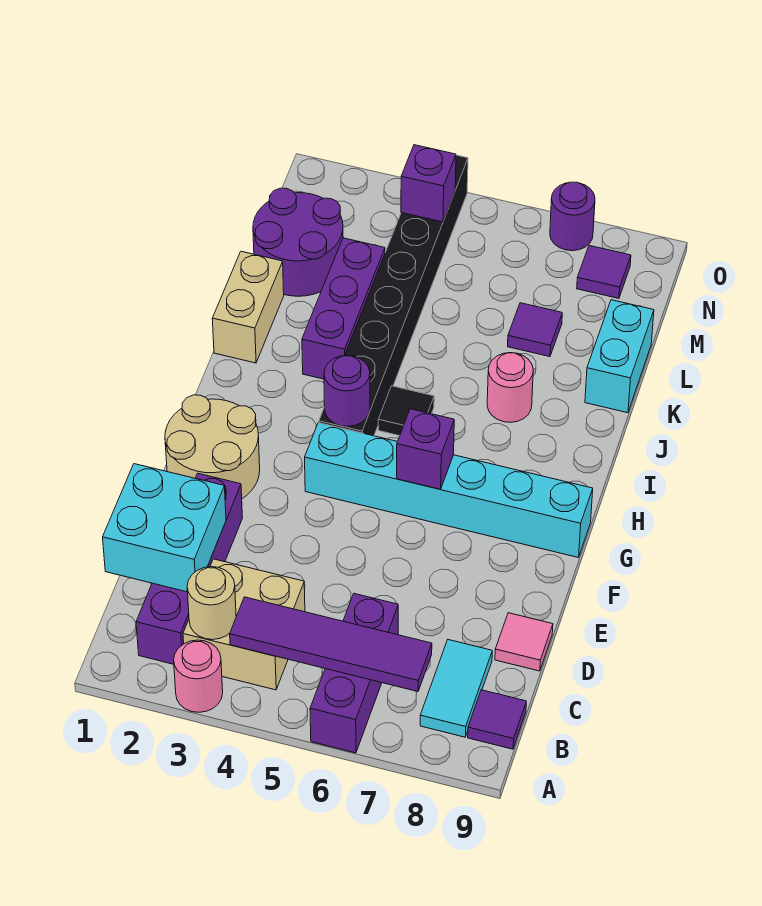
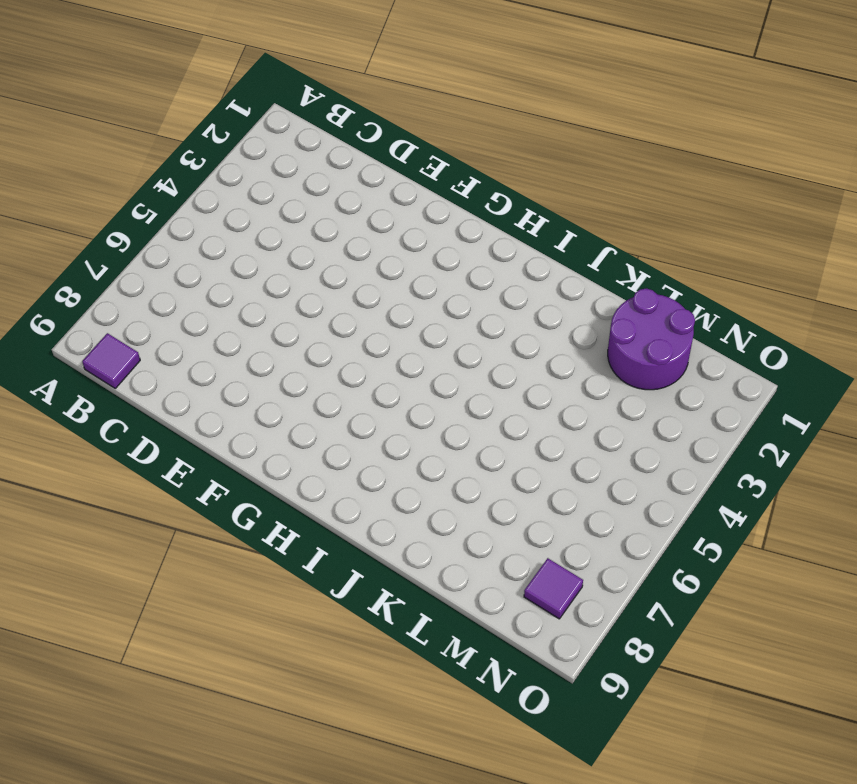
none -> pink 1x1 round brick [174,640,223,712]
none -> purple 1x3 brick [310,594,398,753]
none -> purple 1x4 brick [136,474,242,664]

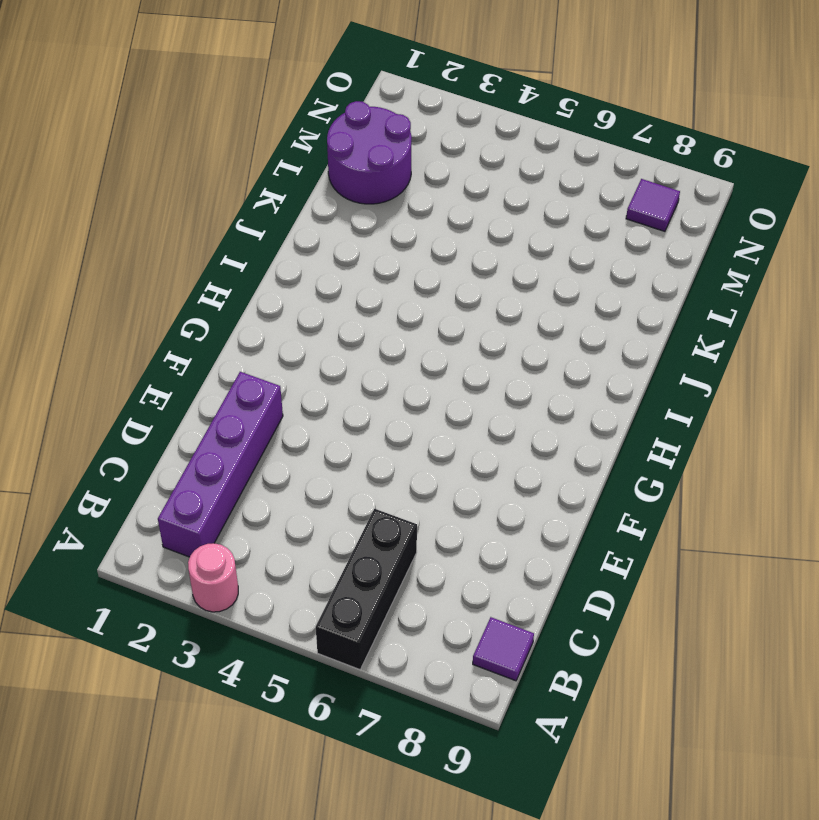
black 1x3 brick [316,509,417,670] -> purple 1x3 brick [310,594,398,753]
none -> tan 2x2 brick [183,559,305,690]
none -> cyan 1x2 tile [420,640,492,737]
none -> pink 1x1 tile [495,613,553,671]

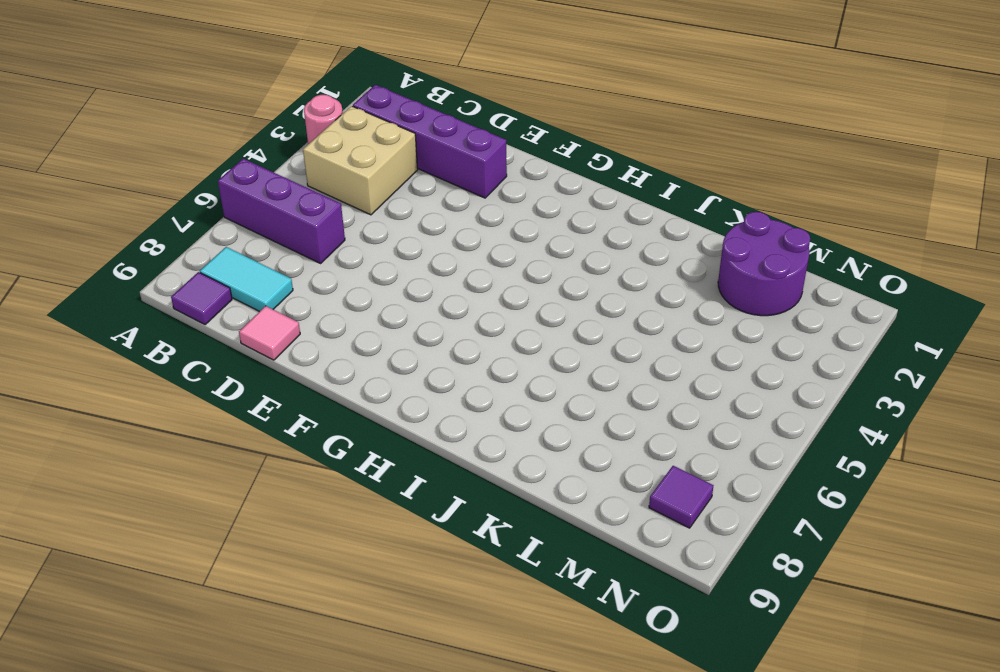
none -> tan 2x2 round brick [165,395,260,498]
none -> cyan 1x6 brick [305,423,593,557]
none -> black 1x8 brick [319,155,468,436]

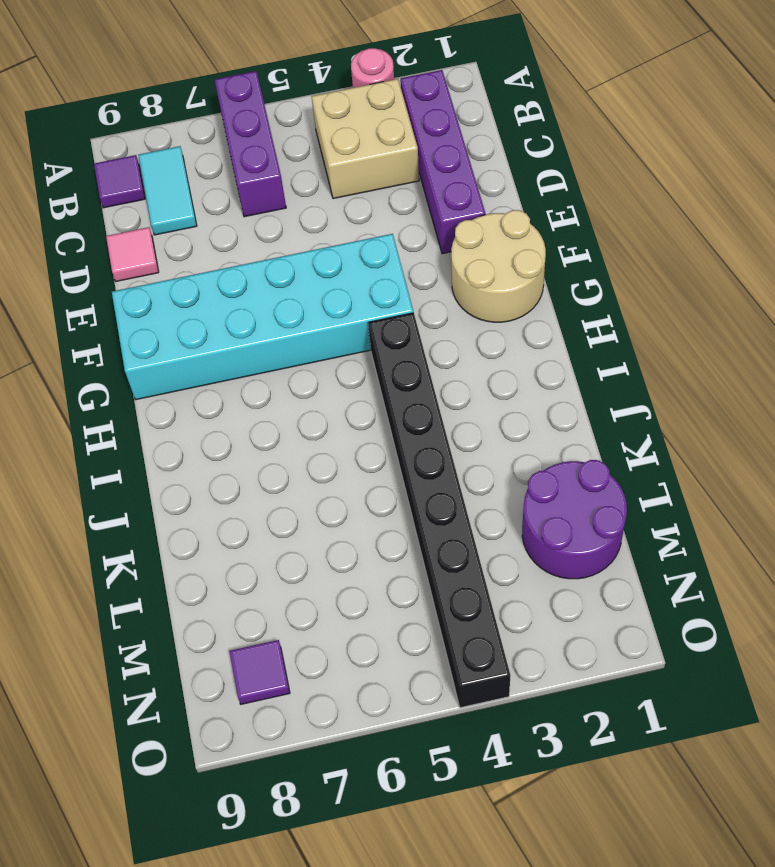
cyan 2x6 brick [112,234,413,400] -> cyan 1x6 brick [305,423,593,557]
none -> black 1x1 tile [378,386,434,436]
none -> tan 1x2 brick [212,251,284,363]
none -> purple 1x3 brick [302,238,385,379]

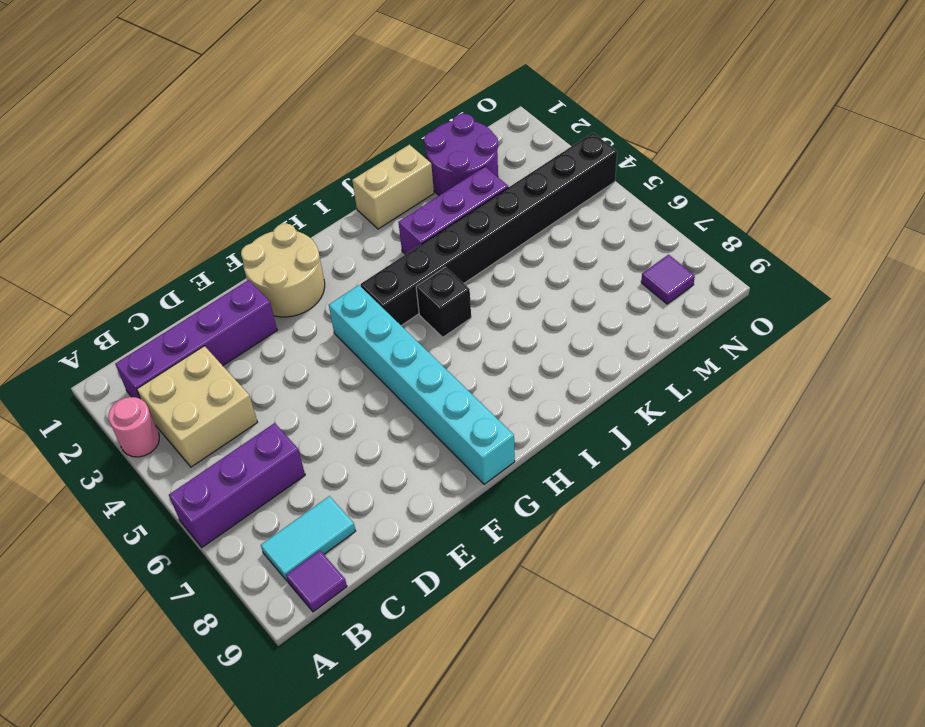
black 1x1 brick [416,267,471,337] -> black 1x1 tile [378,386,434,436]
none -> pink 1x1 tile [495,613,553,671]
none -> pink 1x1 round brick [487,353,533,422]
none -> cyan 1x2 brick [585,300,654,413]

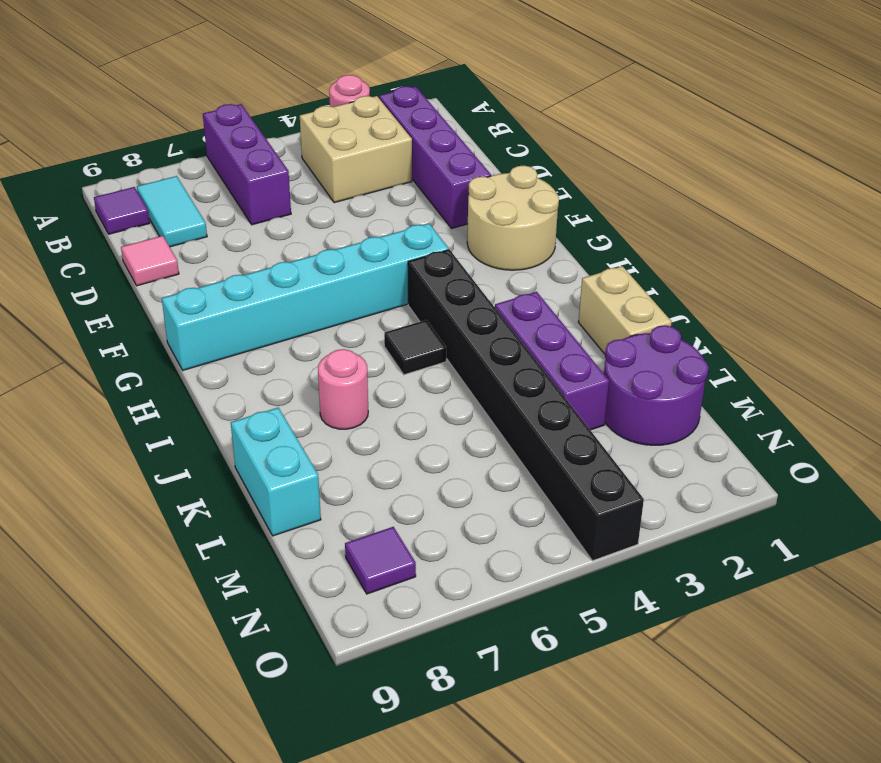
none -> purple 1x1 tile [508,303,562,357]
none -> purple 1x1 round brick [550,182,595,251]
none -> tan 1x1 round brick [187,567,236,640]

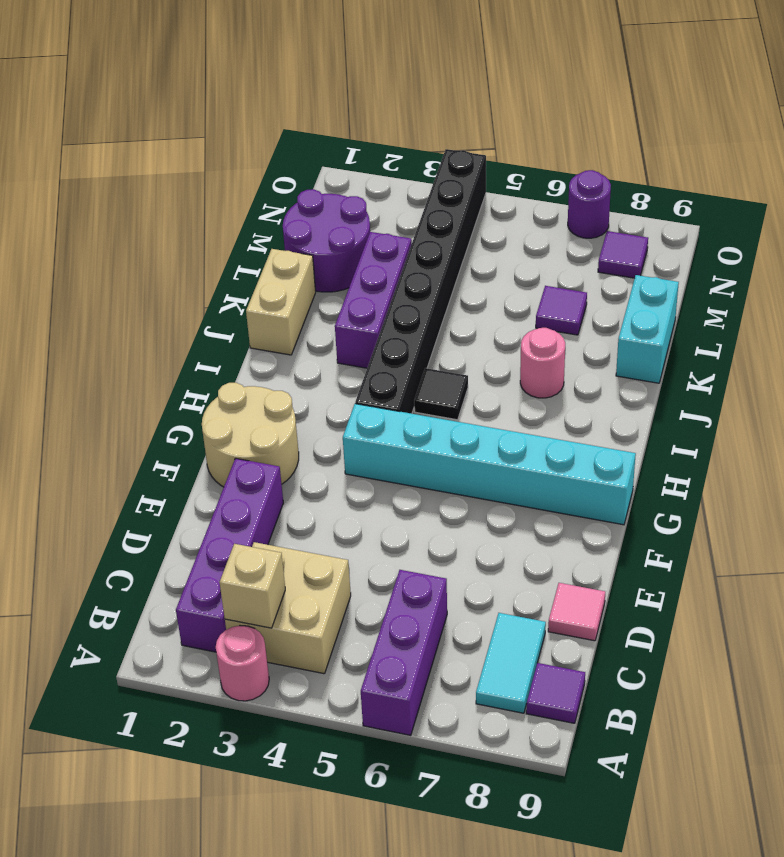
tan 1x1 brick [220,544,285,628] -> tan 1x1 round brick [187,567,236,640]
none -> purple 1x4 tile [230,597,432,692]
none -> cyan 2x2 brick [103,464,226,592]
none -> purple 1x1 brick [397,409,454,489]

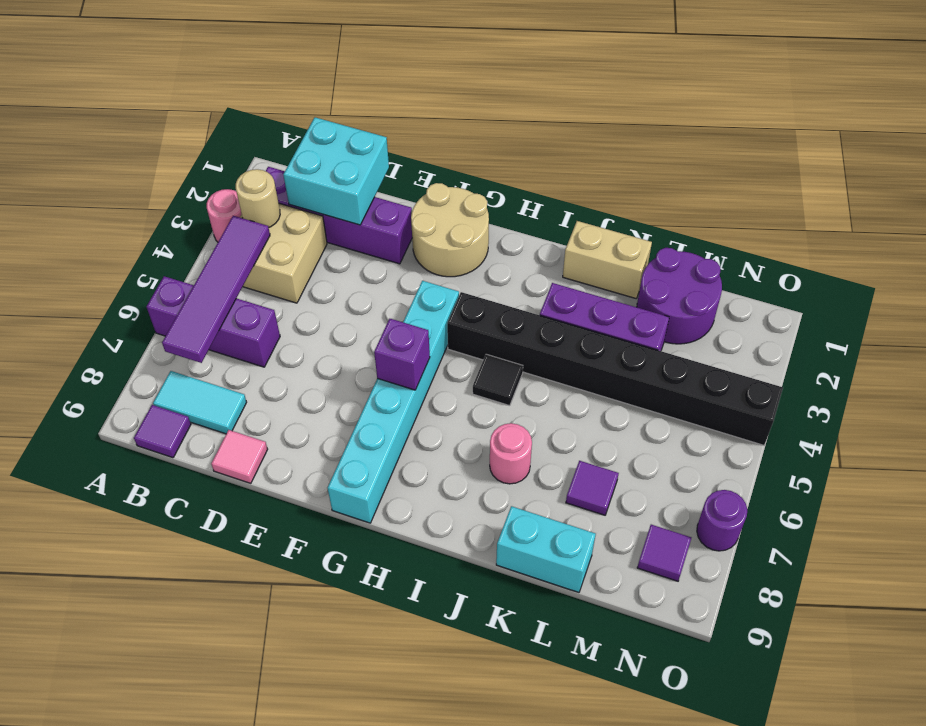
none -> purple 1x1 round brick [324,355,370,426]
none -> purple 1x1 brick [401,145,456,222]

